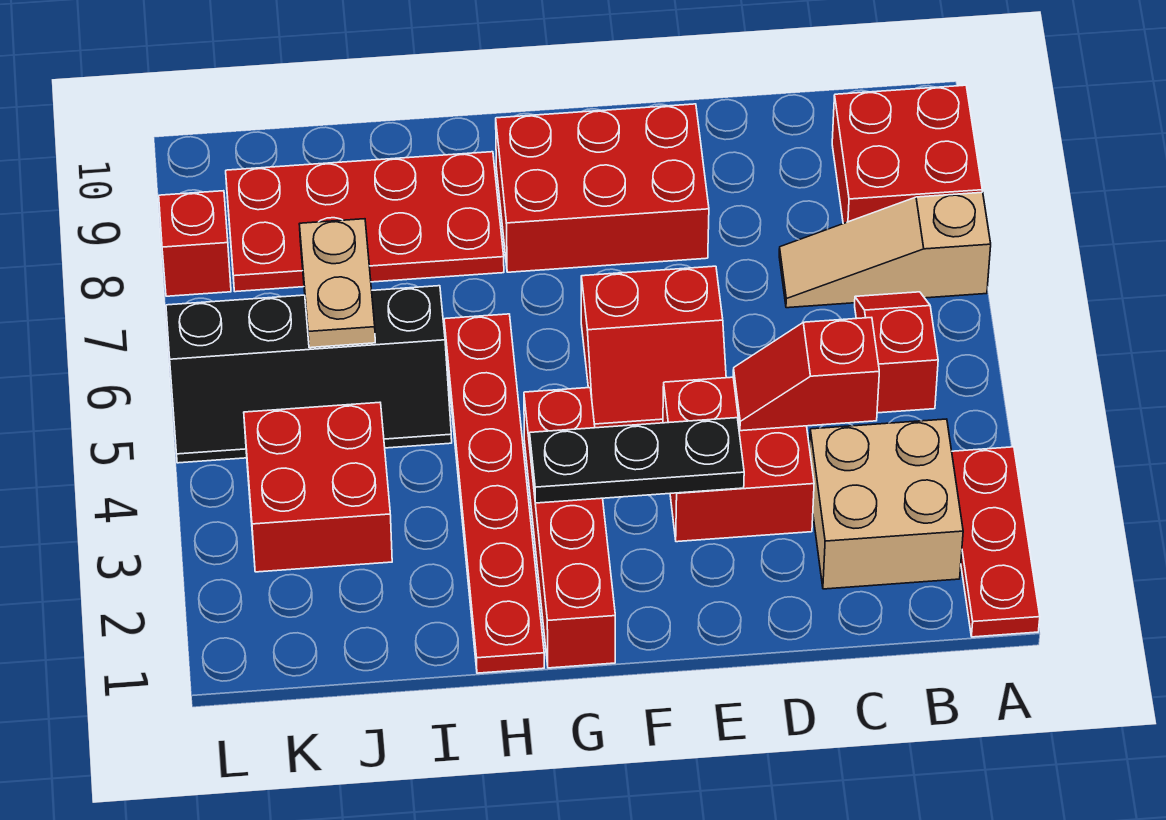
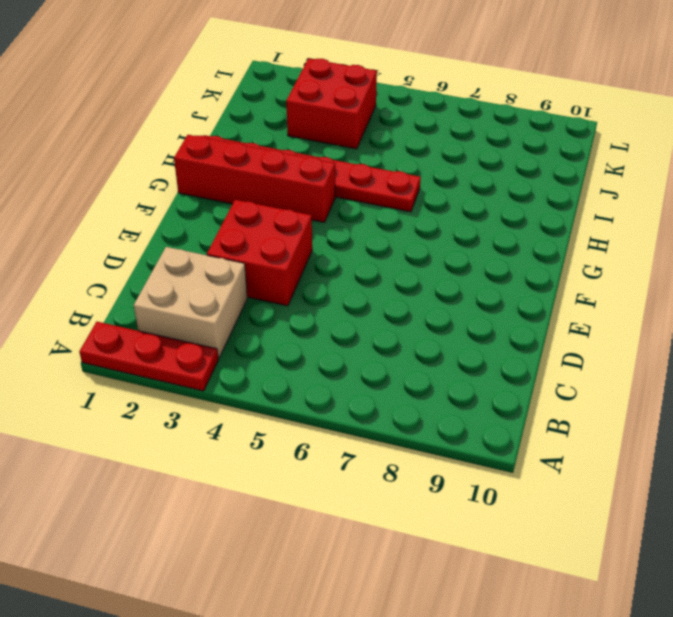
none -> tan 1x3 slope [779,192,991,308]
none -> red 2x2 brick [832,85,982,224]
none -> red 1x2 slope [855,292,938,413]

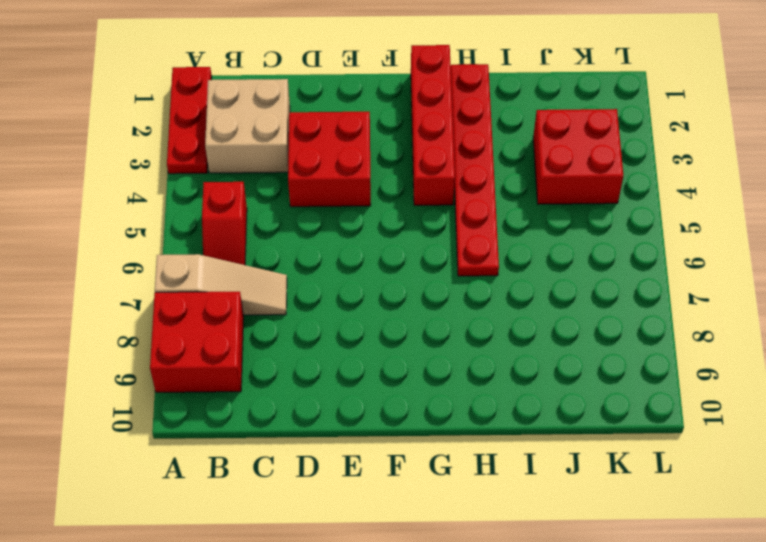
none -> red 2x2 slope [581,266,726,428]
none -> red 2x3 brick [496,104,709,272]
none -> red 2x4 plate [226,152,504,292]

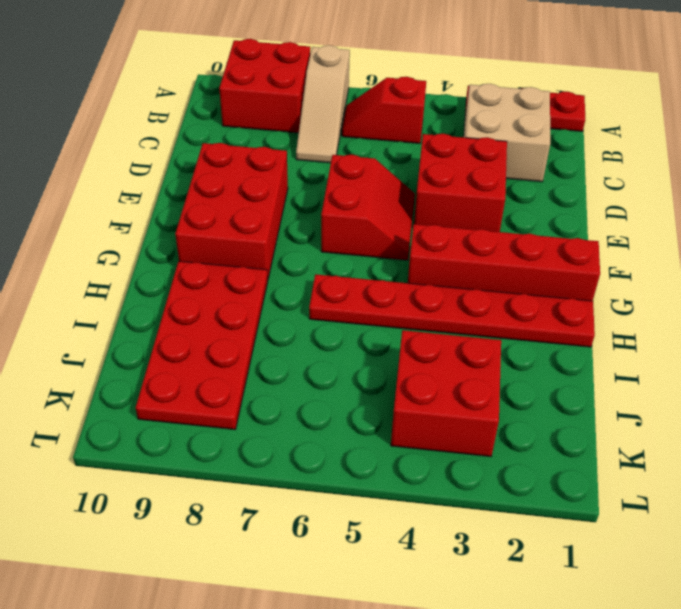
none -> black 2x4 slope [166,286,452,463]
none -> red 1x1 brick [159,191,231,296]
none -> red 1x2 slope [733,317,879,431]

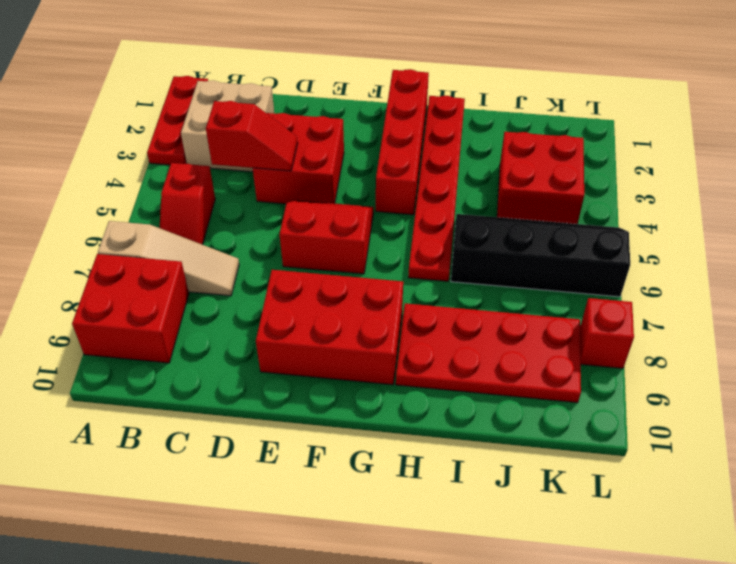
none -> black 1x3 plate [530,418,744,503]
none -> tan 1x2 plate [299,219,375,348]

